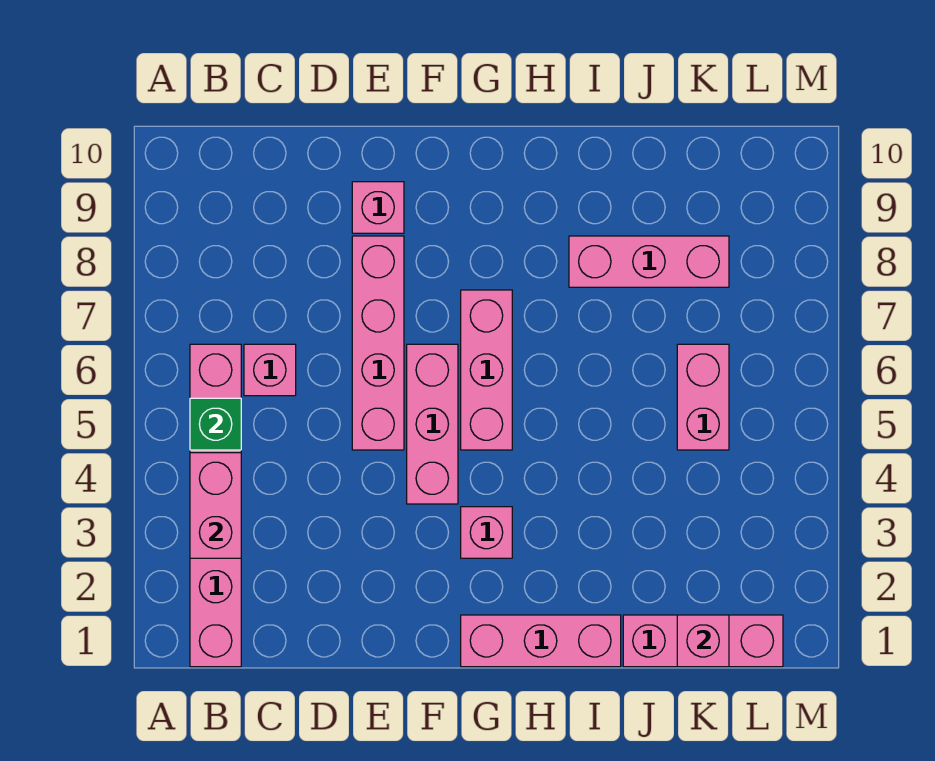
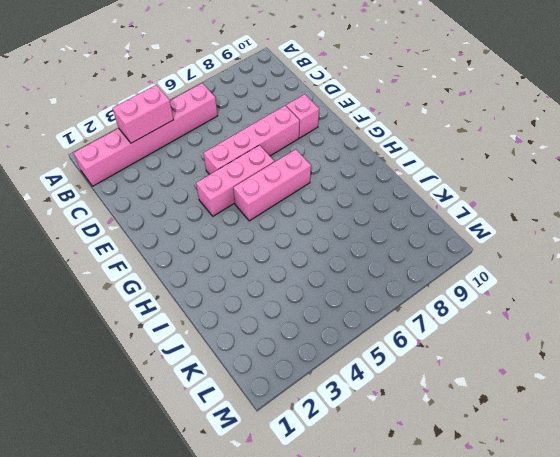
none -> pink 1x1 brick [244,344,296,396]
none -> pink 1x3 brick [461,615,621,667]
none -> pink 1x1 brick [461,507,512,558]

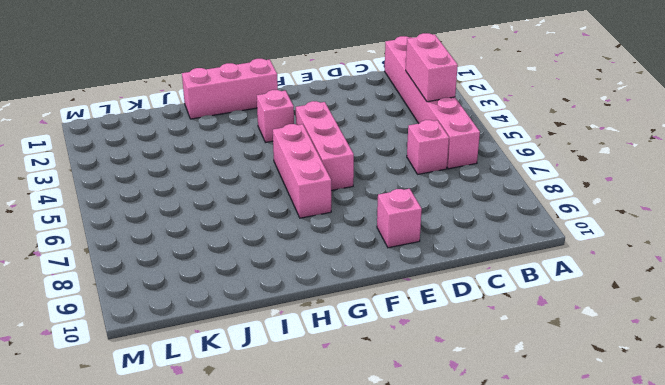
none -> pink 1x4 brick [352,236,404,450]
none -> pink 1x3 brick [569,236,729,287]
none -> pink 1x3 brick [623,615,783,667]

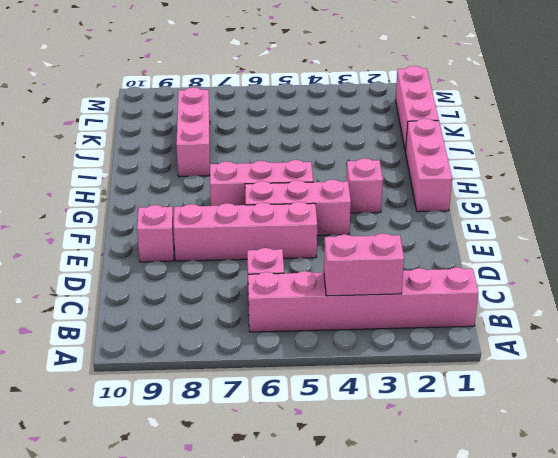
none -> pink 1x2 brick [677,344,729,450]
none -> green 1x1 brick [190,398,241,450]
none -> pink 1x1 brick [677,615,729,667]

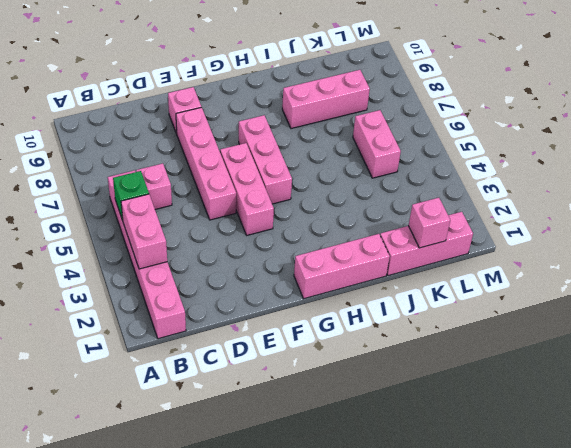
none -> pink 1x1 brick [461,507,512,558]

